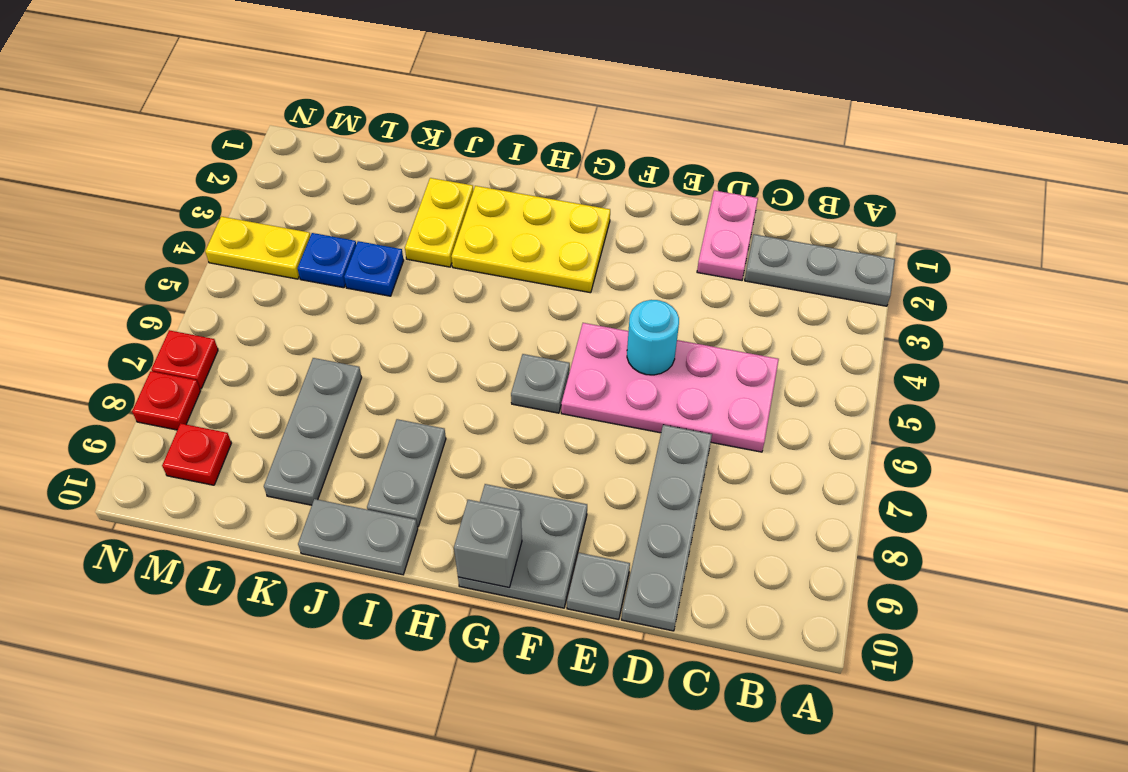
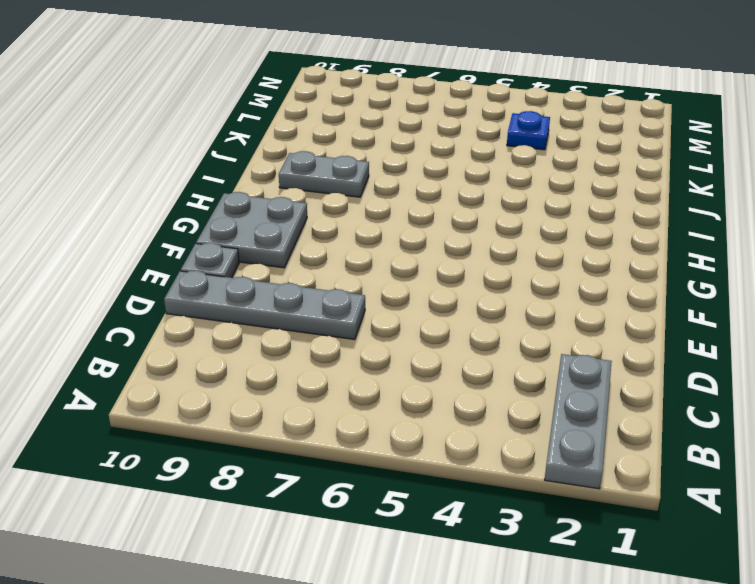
none -> pink 2x4 plate [561,323,779,452]
none -> pink 1x2 plate [697,190,758,280]
none -> yellow 2x3 plate [451,186,610,293]

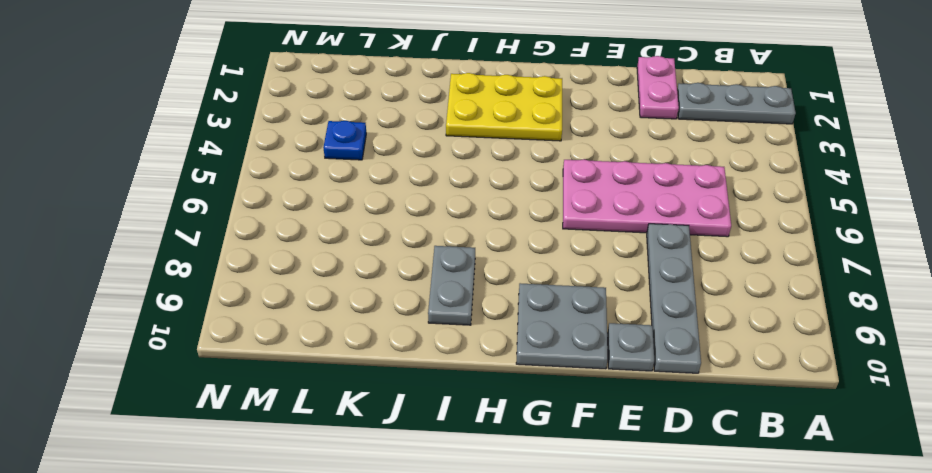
none -> grey 1x1 plate [511,354,570,413]
none -> grey 1x2 plate [298,499,418,575]
none -> yellow 1x2 plate [405,178,473,267]

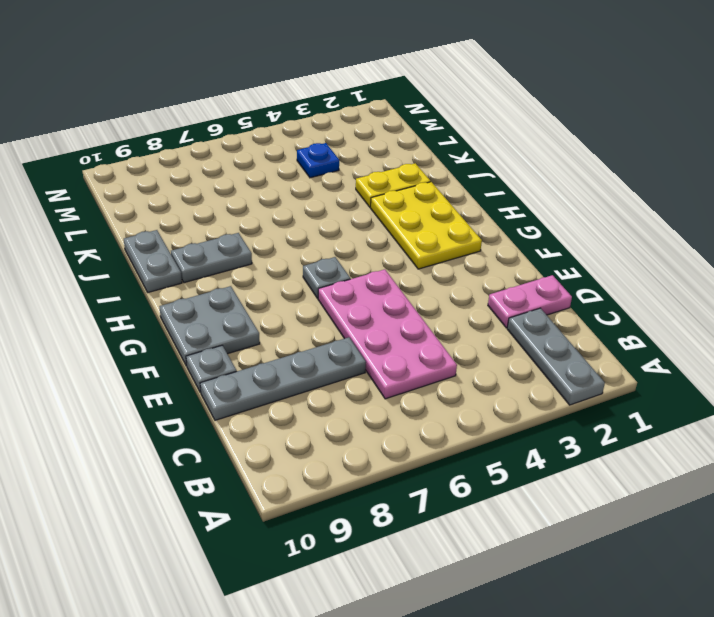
none -> blue 1x1 plate [344,241,404,296]
none -> grey 1x3 plate [264,358,362,505]
none -> yellow 1x2 plate [205,217,310,279]

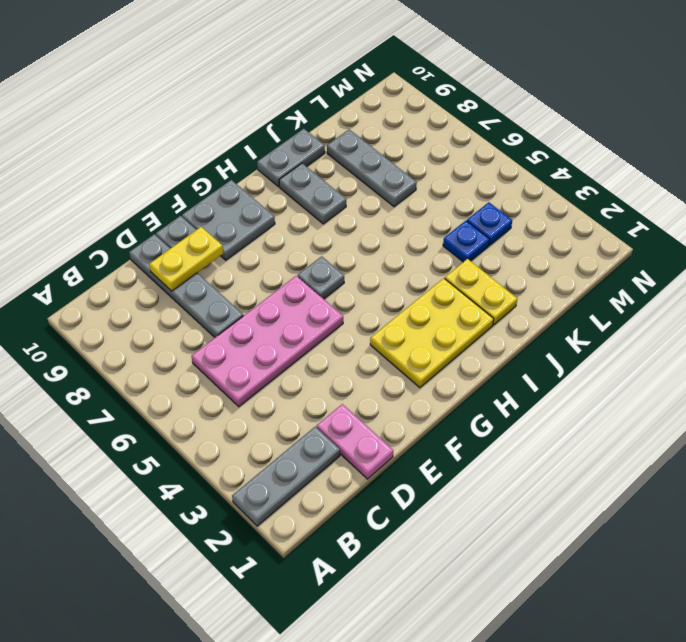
yellow 1x2 plate [149,227,223,291] -> yellow 1x2 plate moved to [205,217,310,279]
none -> red 1x1 plate [162,423,231,485]
none -> red 1x1 plate [152,330,218,389]
none -> red 1x1 plate [132,371,200,430]

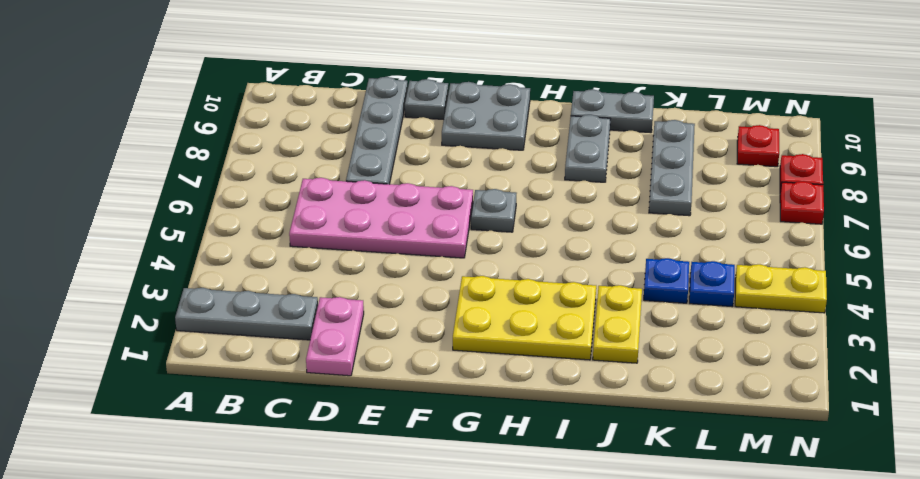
none -> cyan 1x1 round brick [627,300,679,375]
none -> grey 1x1 brick [454,500,522,587]

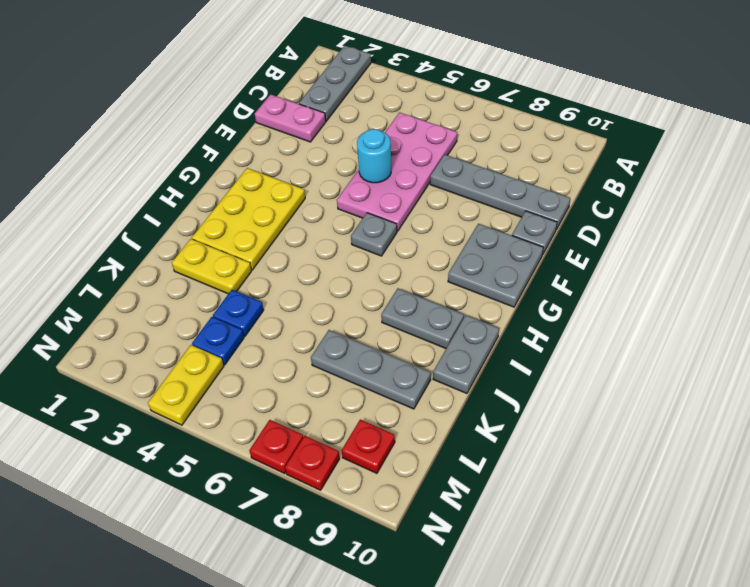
none -> grey 1x1 brick [454,500,522,587]

